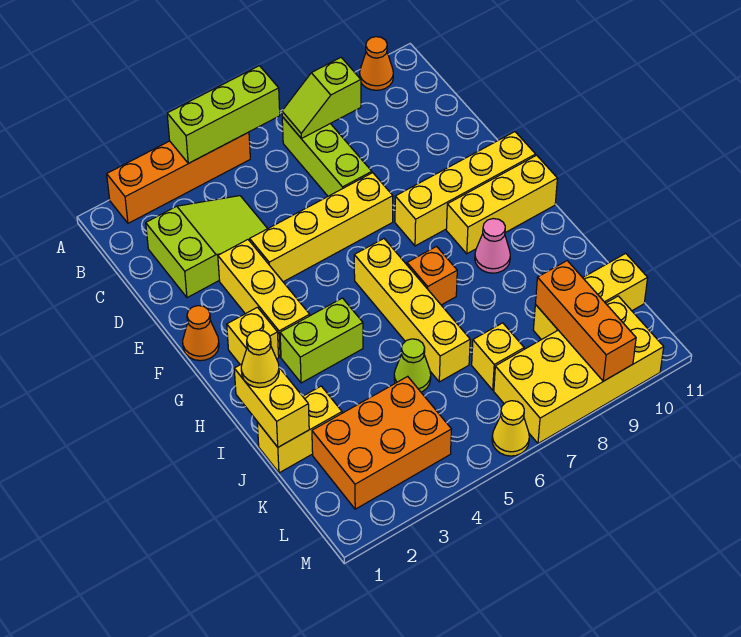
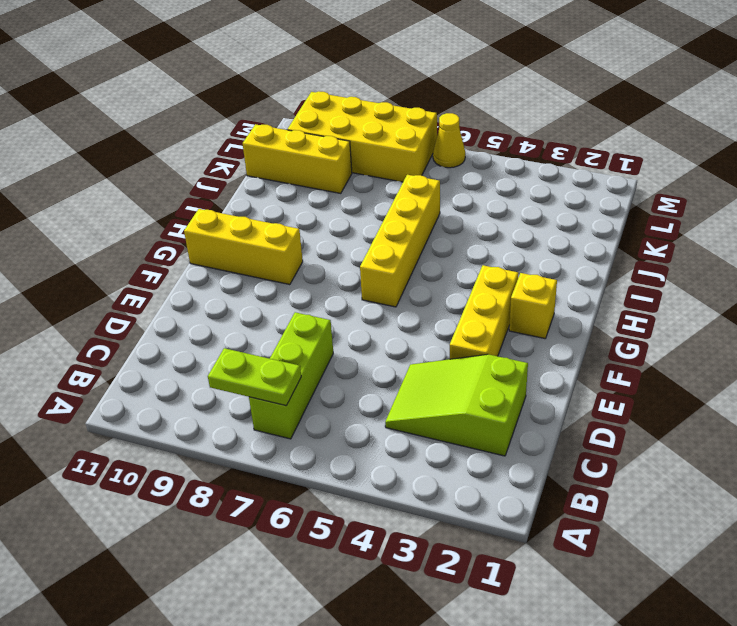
lime 1x2 plate [208,348,301,406] -> lime 1x2 slope [282,58,361,138]
none -> orange 1x4 brick [107,132,250,223]
none -> orange 1x1 cone [360,37,393,90]
none -> yellow 1x4 brick [250,173,393,282]

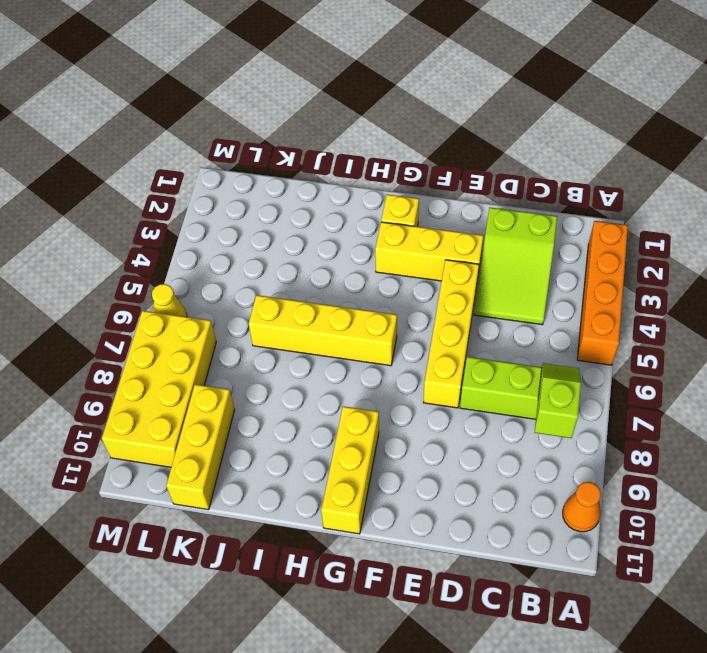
none -> orange 1x1 cone [183,306,219,361]
none -> yellow 1x4 brick [395,132,536,246]
none -> lime 1x2 brick [280,298,363,383]

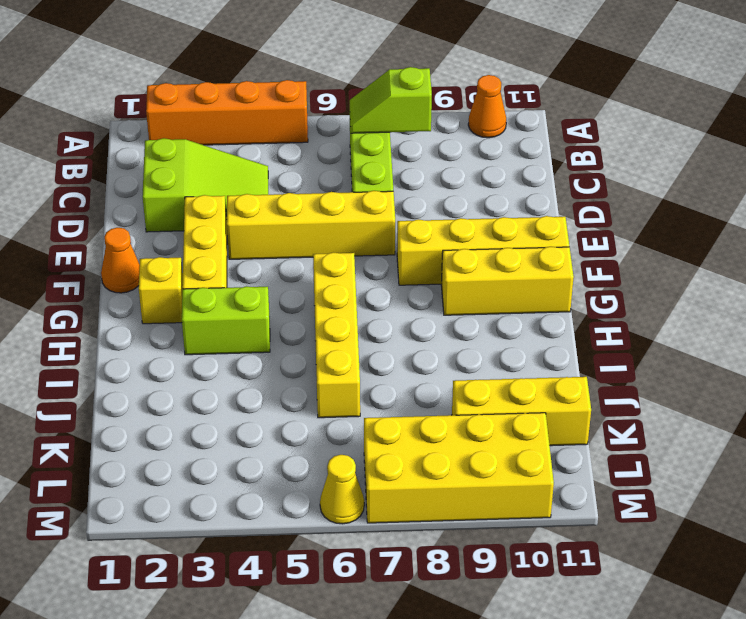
none -> orange 1x1 brick [407,246,457,305]
none -> pink 1x1 cone [475,219,510,273]
none -> yellow 1x2 brick [257,386,342,473]

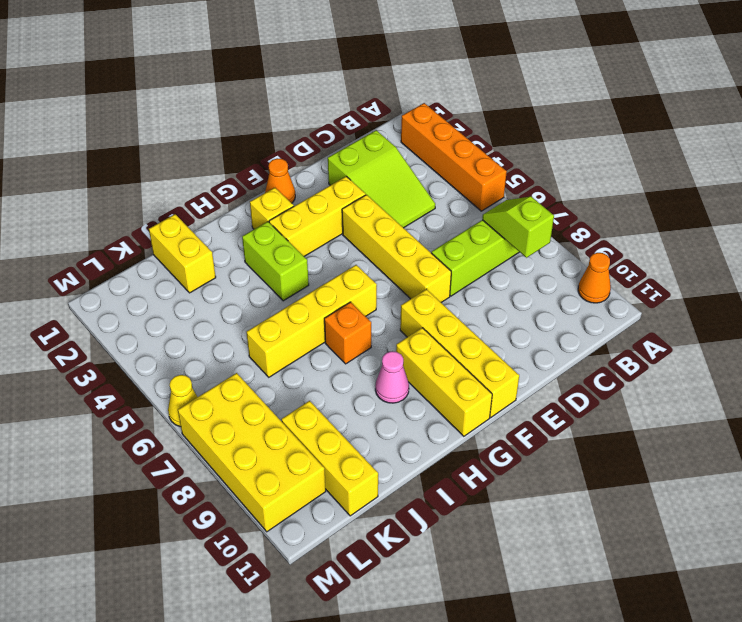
none -> lime 1x1 cone [394,339,431,392]
none -> orange 2x3 brick [312,376,451,509]
none -> yellow 1x1 brick [472,323,524,390]

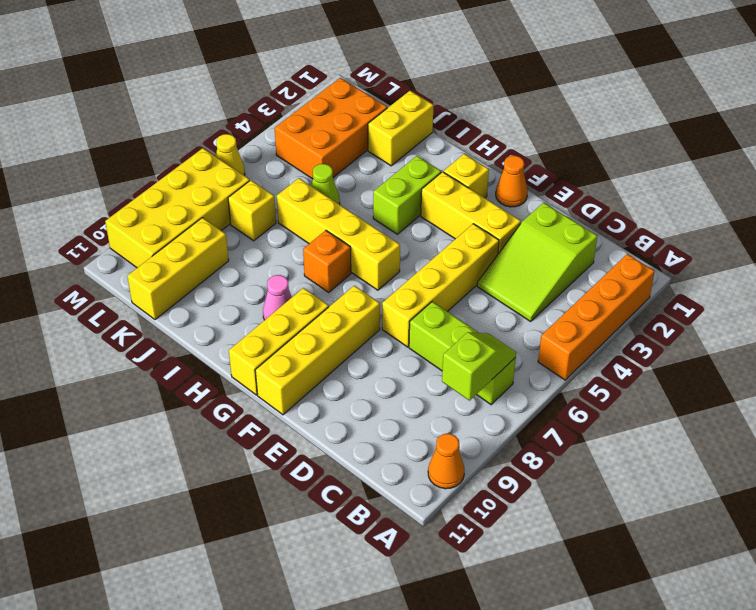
none -> lime 1x3 brick [167,66,280,163]
none -> yellow 1x2 brick [234,364,309,447]
none -> orange 1x3 brick [535,261,636,381]

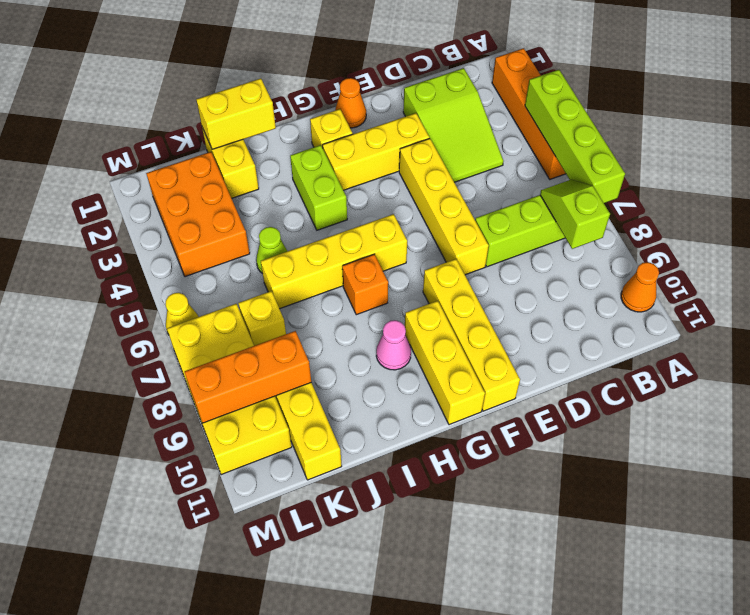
lime 1x4 brick [525,70,625,203] -> lime 1x3 brick [167,66,280,163]
none -> yellow 1x1 cone [241,330,279,388]

